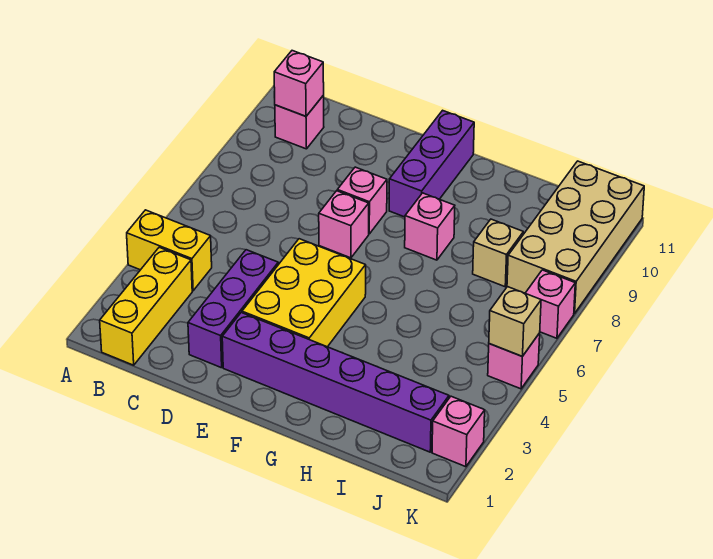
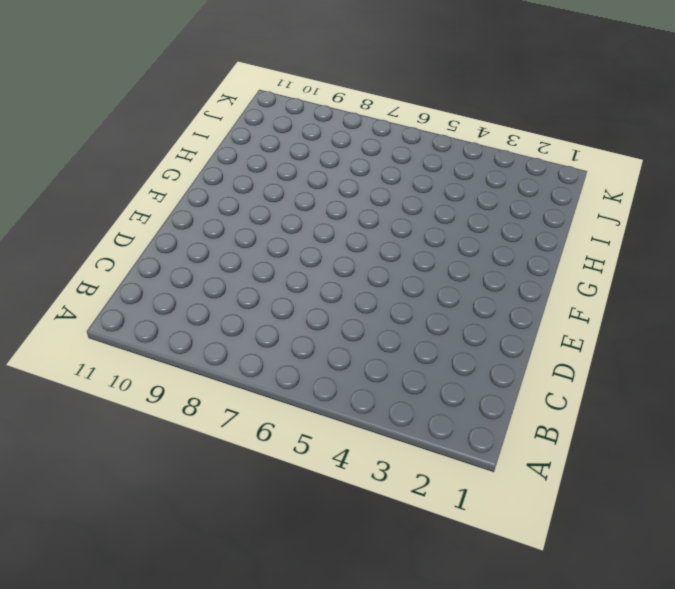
none -> yellow 1x2 brick [127,210,212,291]
none -> yellow 1x3 brick [100,247,192,365]
none -> pink 1x1 brick [275,95,324,149]

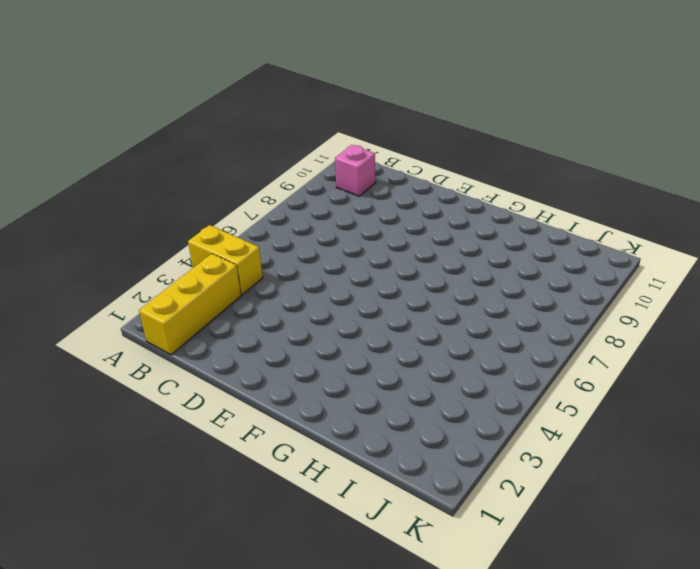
none -> purple 1x3 brick [188,250,278,368]
none -> purple 1x6 brick [222,313,449,452]
none -> yellow 2x3 brick [242,239,366,347]

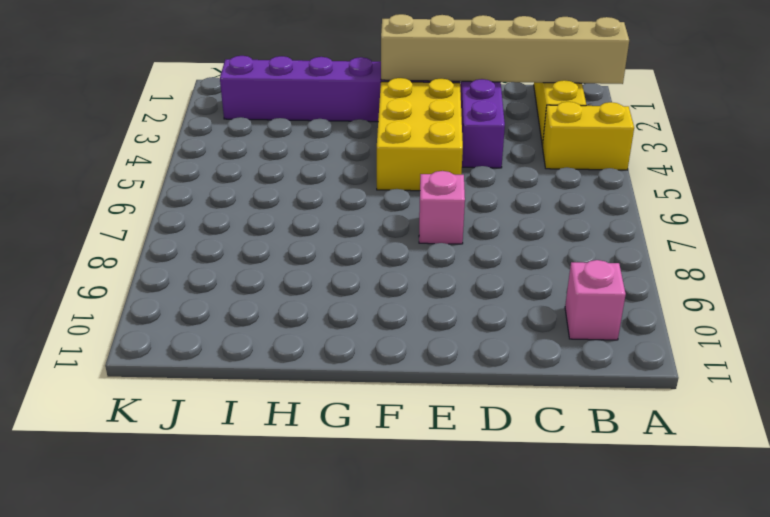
tan 1x6 brick [381,14,629,84] -> none
none -> pink 1x1 brick [337,167,387,234]
none -> purple 1x3 brick [389,110,474,217]
none -> pink 1x1 brick [405,193,455,260]

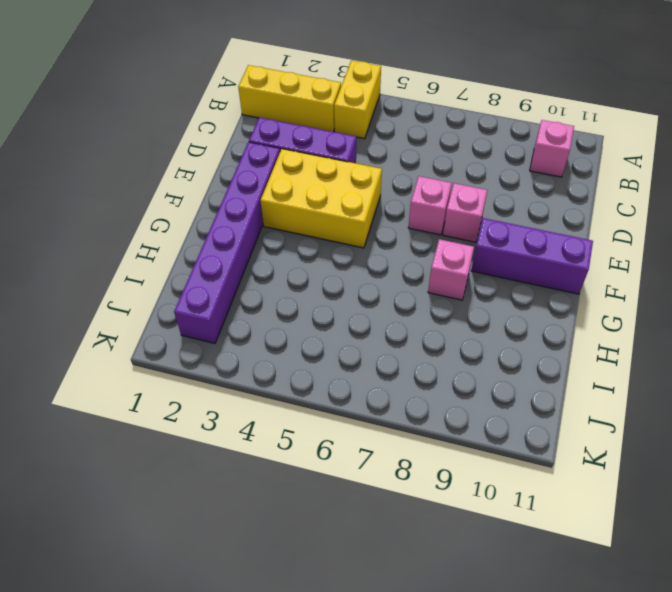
none -> tan 1x1 brick [473,219,523,287]
none -> tan 2x4 brick [507,161,644,314]
none -> pink 1x1 brick [432,396,485,467]

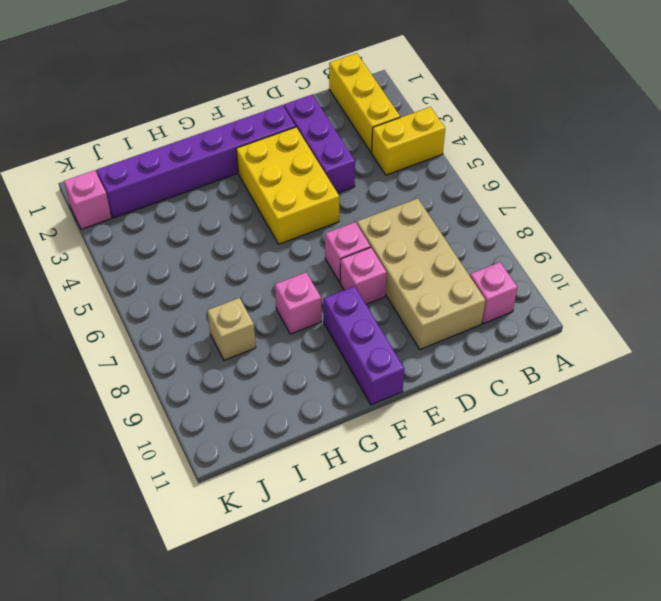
tan 2x4 brick [357,198,486,349] -> tan 2x4 brick moved to [507,161,644,314]
none -> pink 1x1 brick [488,333,540,389]
none -> pink 1x1 brick [525,270,575,338]
none -> pink 1x1 brick [274,51,324,116]

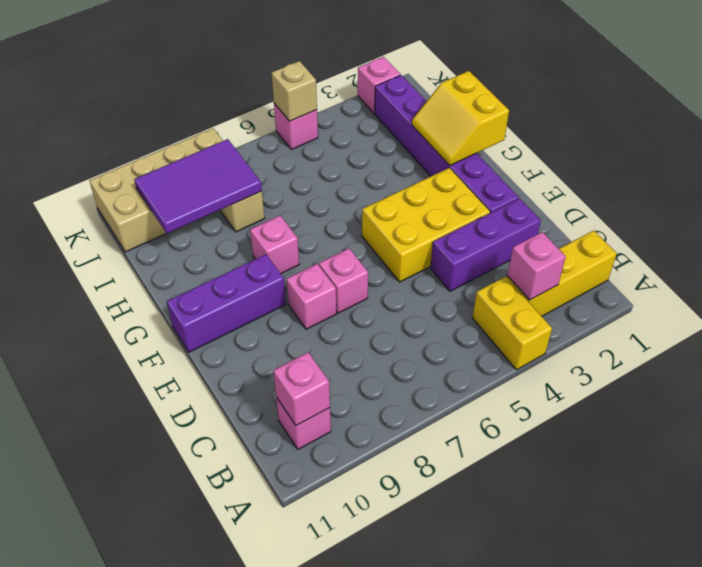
pink 1x1 brick [507,232,566,300] -> pink 1x1 brick moved to [525,270,575,338]
yellow 2x2 slope [412,71,509,165] -> none
purple 2x3 tile [134,139,262,233] -> none

